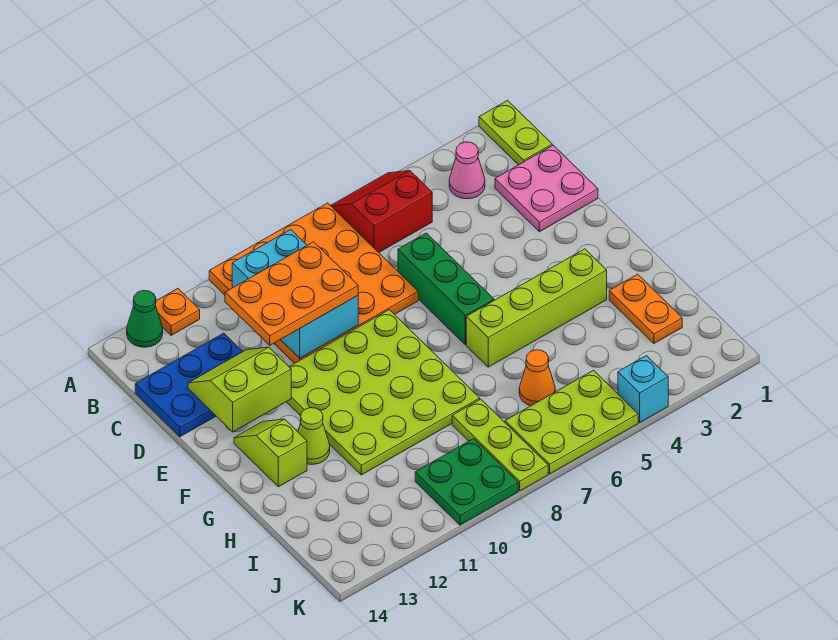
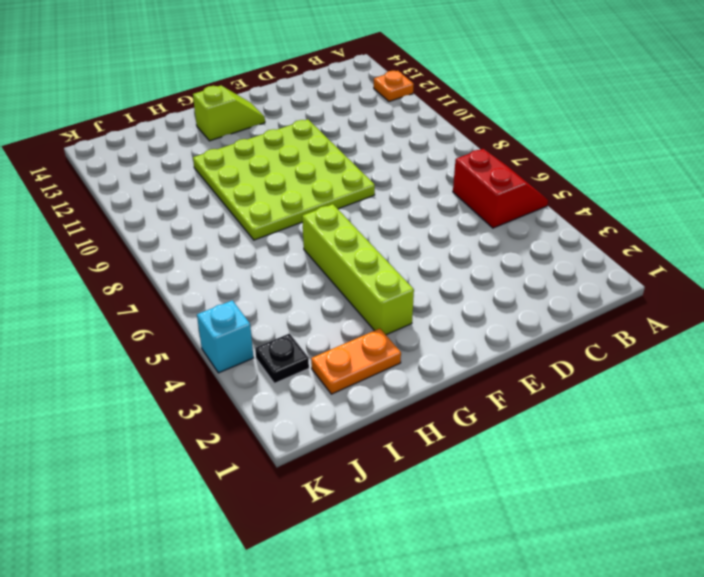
black 1x1 plate [255,334,309,383] -> none
none -> lime 1x2 plate [479,101,552,165]
none -> orange 4x4 plate [209,203,418,363]
none -> green 1x1 cone [127,290,163,347]

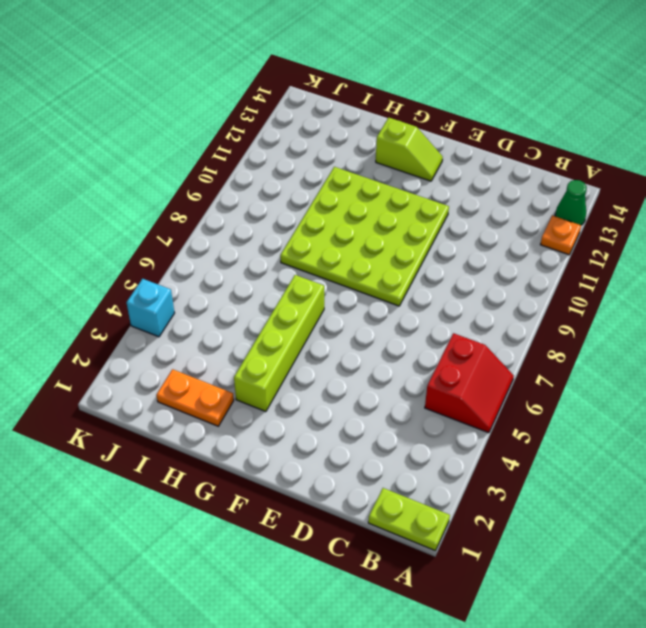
none -> orange 4x4 plate [209,203,418,363]
none -> pink 1x1 cone [449,142,485,199]
none -> pink 2x2 plate [495,145,598,232]

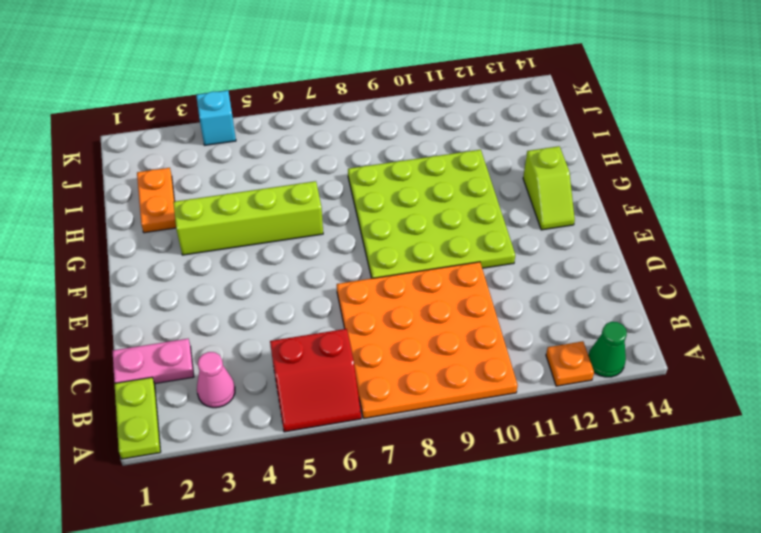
pink 1x2 plate [113,339,194,384] -> pink 2x2 plate [495,145,598,232]
none -> blue 2x3 plate [135,333,243,437]
none -> green 1x3 brick [398,233,494,345]
none -> lime 1x1 cone [298,408,330,464]

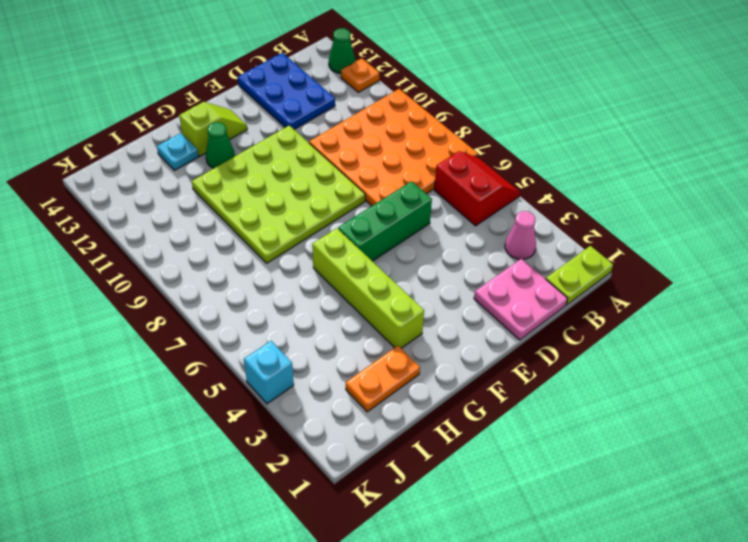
green 1x1 cone [206,122,235,168] -> lime 1x1 cone [298,408,330,464]
cyan 1x1 plate [157,133,198,170] -> none
none -> orange 1x1 cone [519,350,555,406]
none -> lime 1x3 plate [452,399,548,491]
none -> lime 2x3 plate [505,370,638,474]

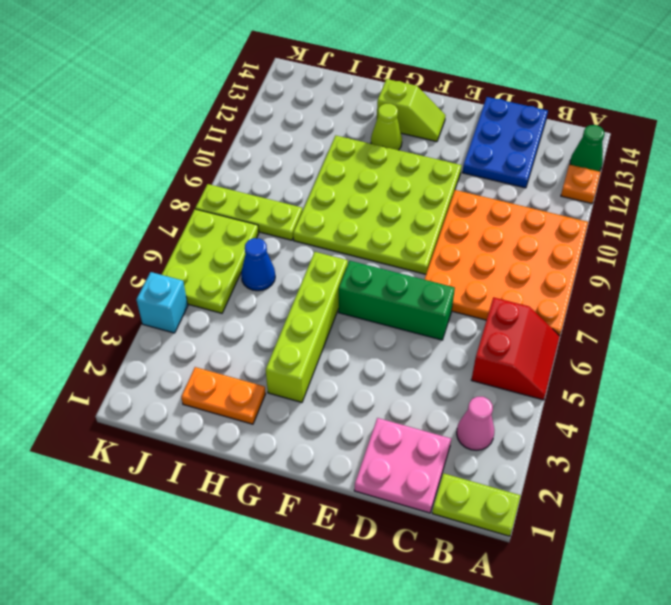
blue 1x1 cone [241,238,275,291] -> orange 1x1 cone [519,350,555,406]
none -> green 2x2 plate [415,439,518,525]
none -> cyan 2x3 brick [232,229,358,358]
none -> lime 2x2 slope [188,347,291,432]

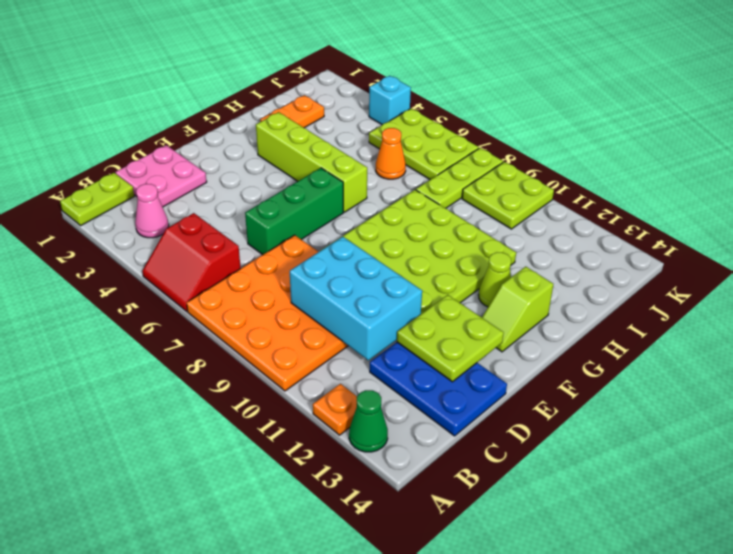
cyan 2x3 brick [290,237,422,360] -> cyan 2x3 brick turned to [232,229,358,358]
lime 2x2 plate [397,295,504,382] -> lime 2x2 slope [188,347,291,432]
lime 2x2 plate [462,162,554,229] -> green 2x2 plate [415,439,518,525]
none -> orange 2x3 plate [225,242,358,345]

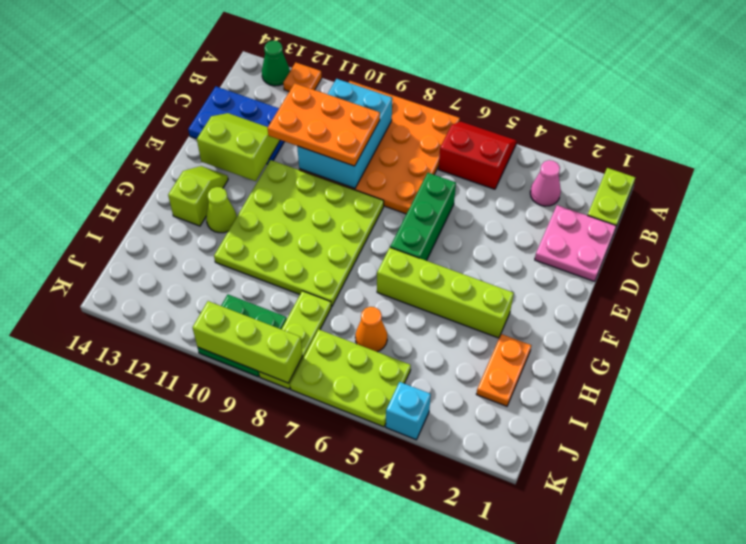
lime 1x3 brick [193,301,302,383] -> none

